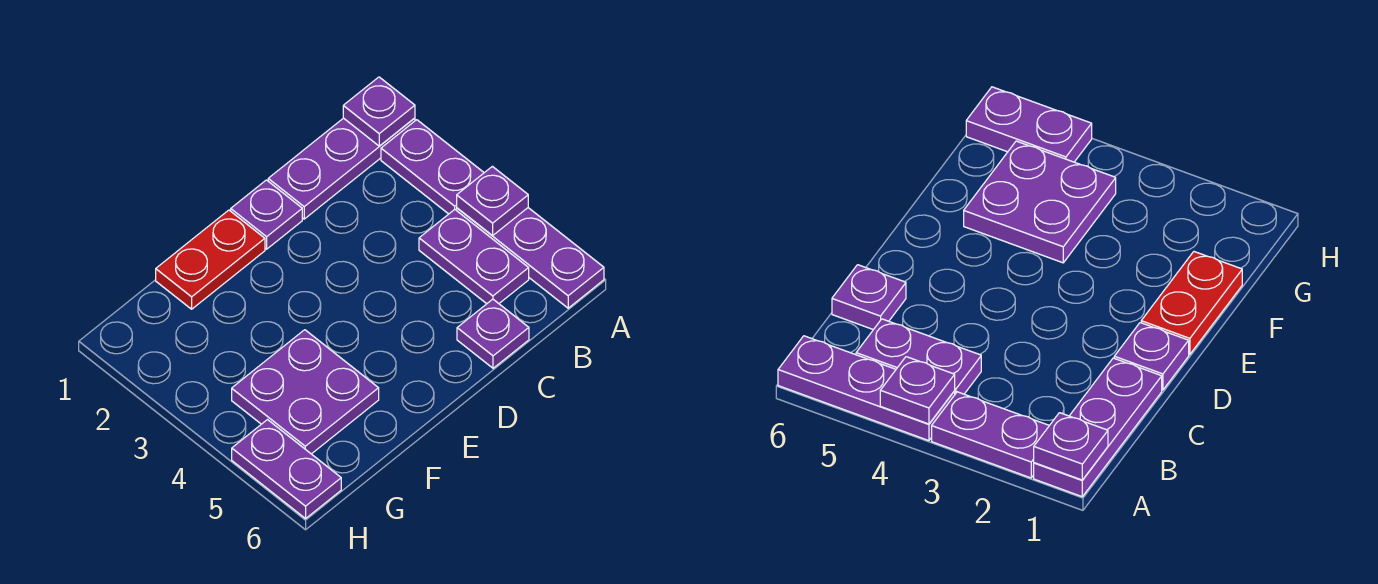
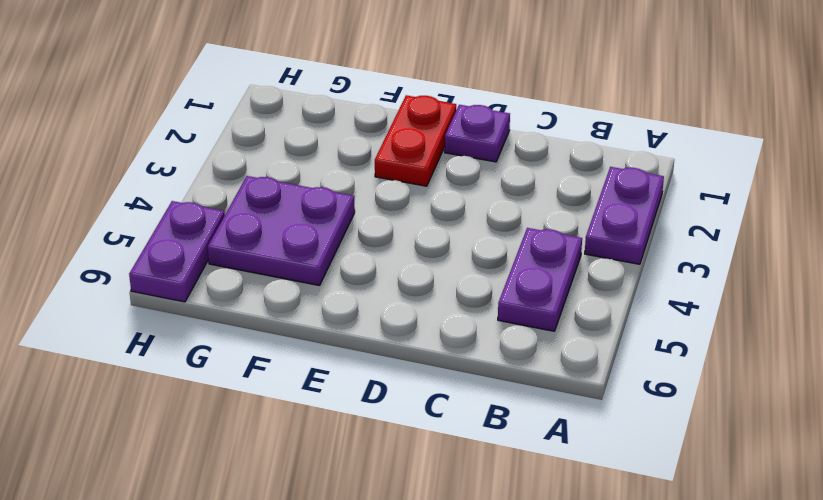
red 1x2 plate [375,95,456,186] -> red 1x2 plate turned to [156,210,265,309]
none -> purple 1x3 plate [268,118,415,219]
none -> purple 1x3 plate [457,208,604,308]

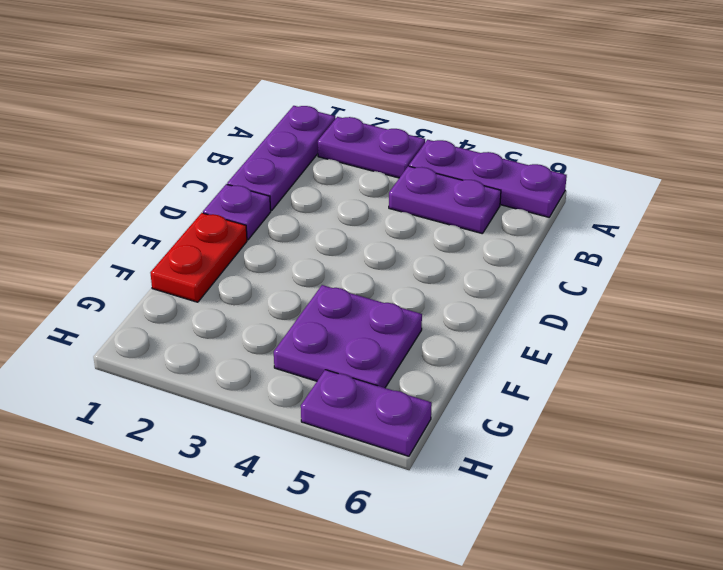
none -> purple 1x1 plate [457,299,529,368]
none -> purple 1x1 plate [343,77,415,146]

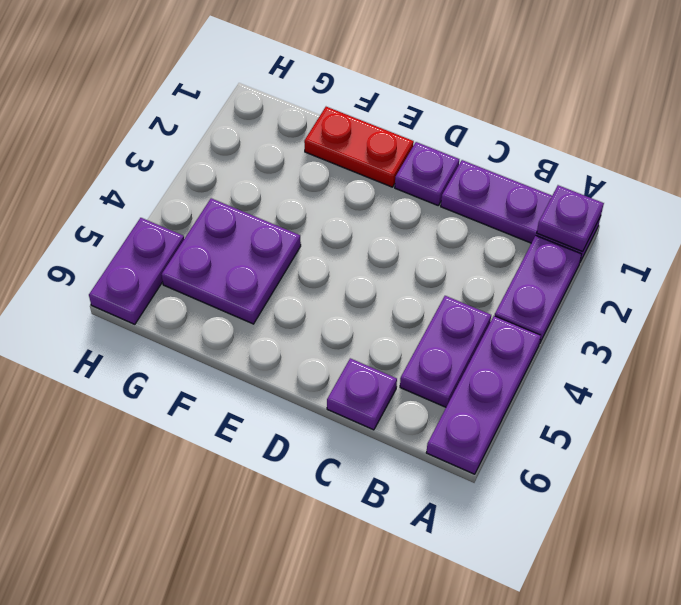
none -> purple 1x1 plate [457,166,528,236]

